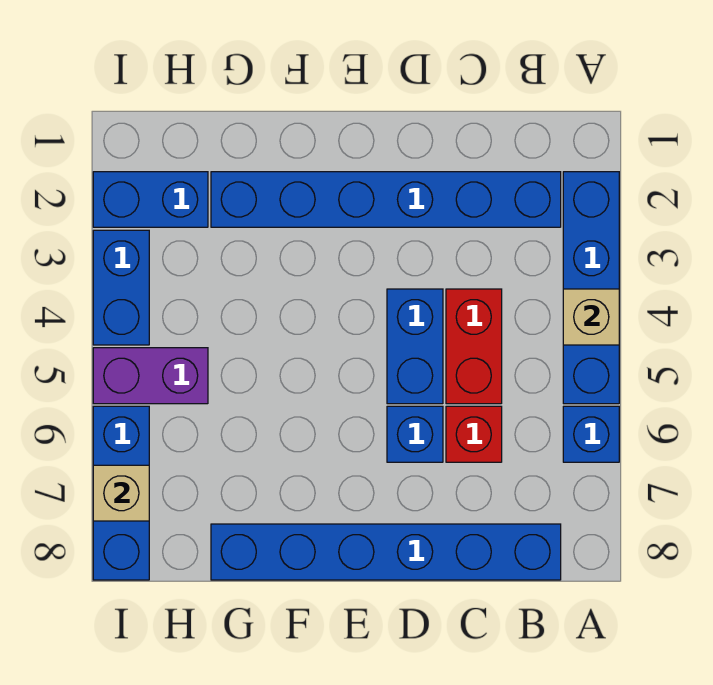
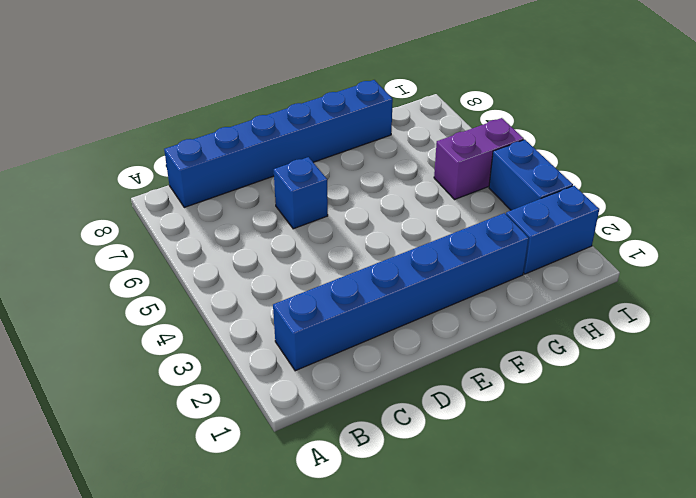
none -> blue 1x4 brick [563,172,619,404]
none -> blue 1x1 brick [563,406,619,462]
none -> red 1x2 brick [446,289,502,404]

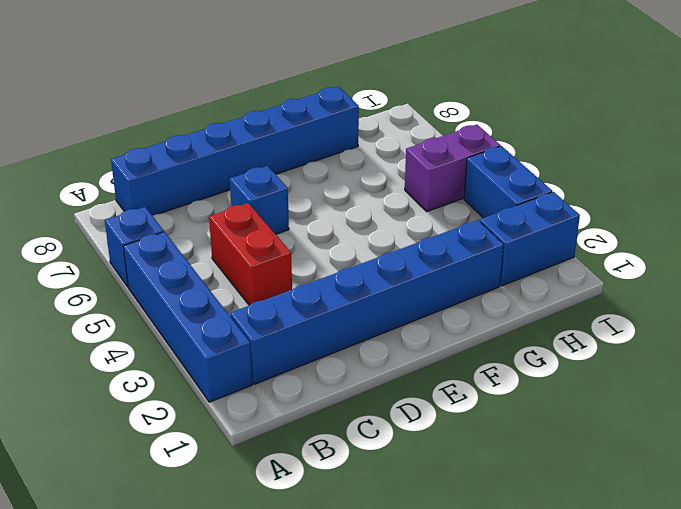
none -> red 1x1 brick [446,406,502,462]
none -> blue 1x2 brick [387,289,443,404]
none -> blue 1x3 brick [93,406,149,580]

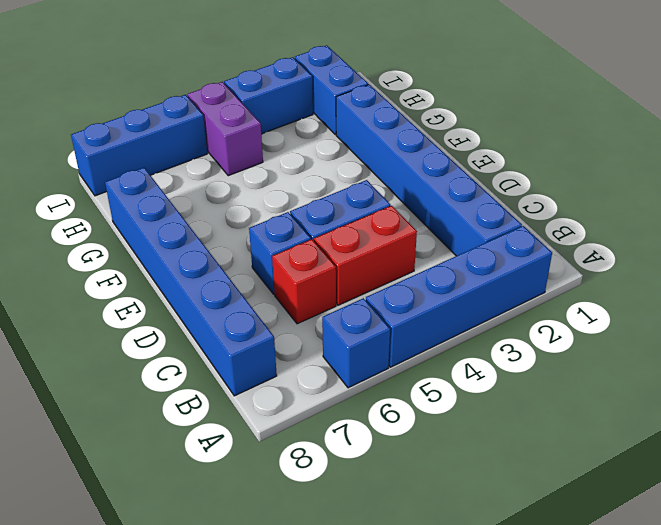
none -> tan 1x1 brick [563,289,619,345]
none -> tan 1x1 brick [93,465,149,521]

